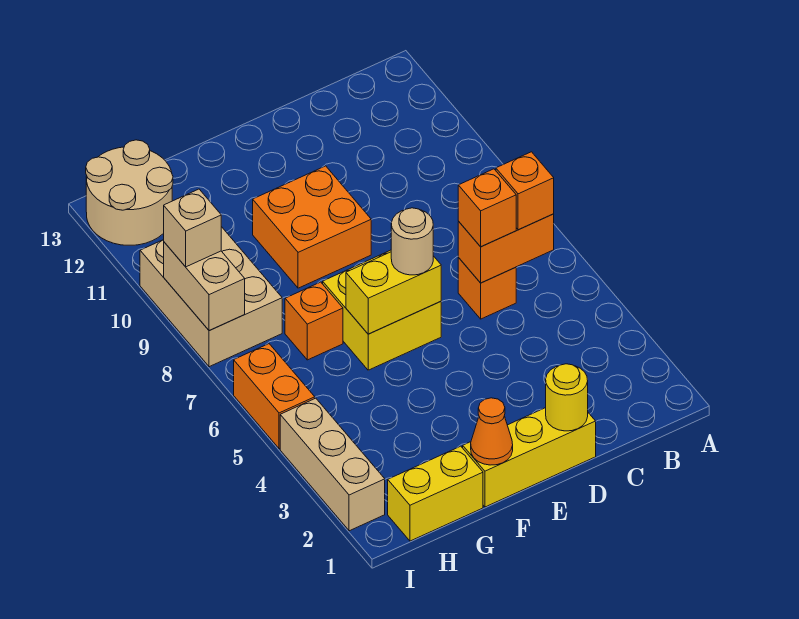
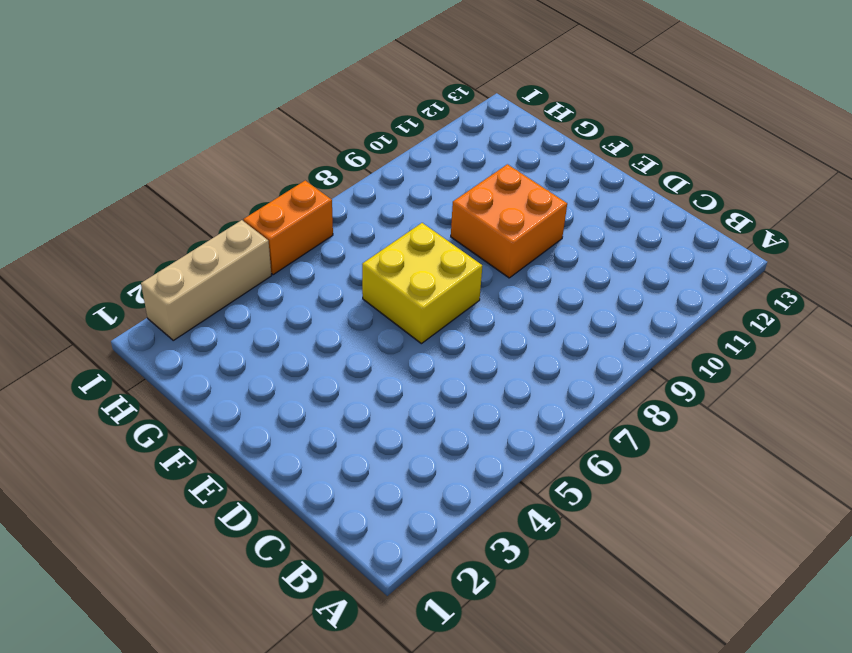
none -> orange 1x1 brick [458,258,516,319]
none -> yellow 1x3 brick [463,408,596,507]
none -> yellow 1x2 brick [388,446,483,541]

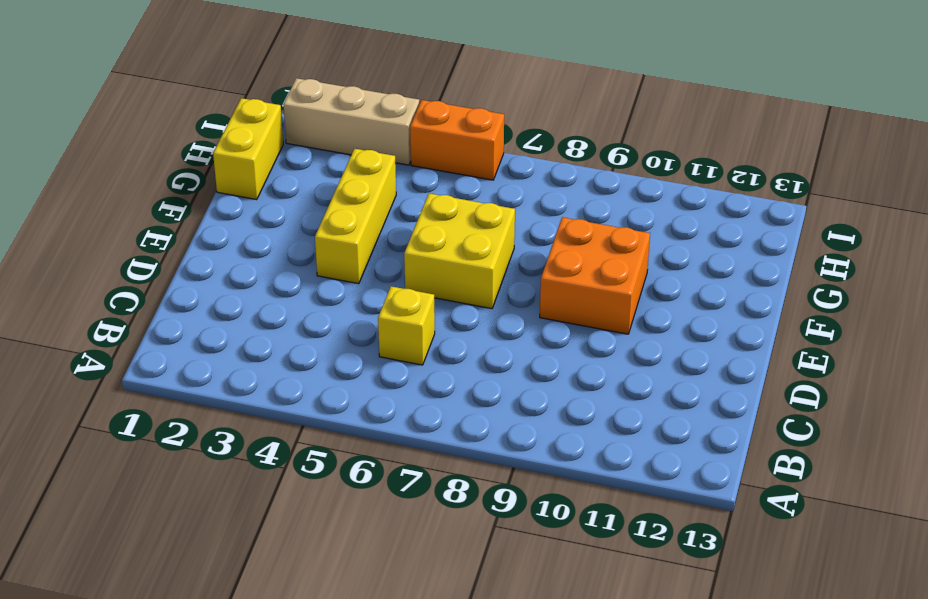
yellow 1x1 brick [378,286,435,365] -> orange 1x1 brick [458,258,516,319]
yellow 1x3 brick [315,149,396,284] -> yellow 1x3 brick moved to [463,408,596,507]
none -> orange 1x1 brick [285,282,343,360]
none -> tan 2x3 brick [140,227,282,367]
none -> tan 2x2 round brick [86,140,173,245]

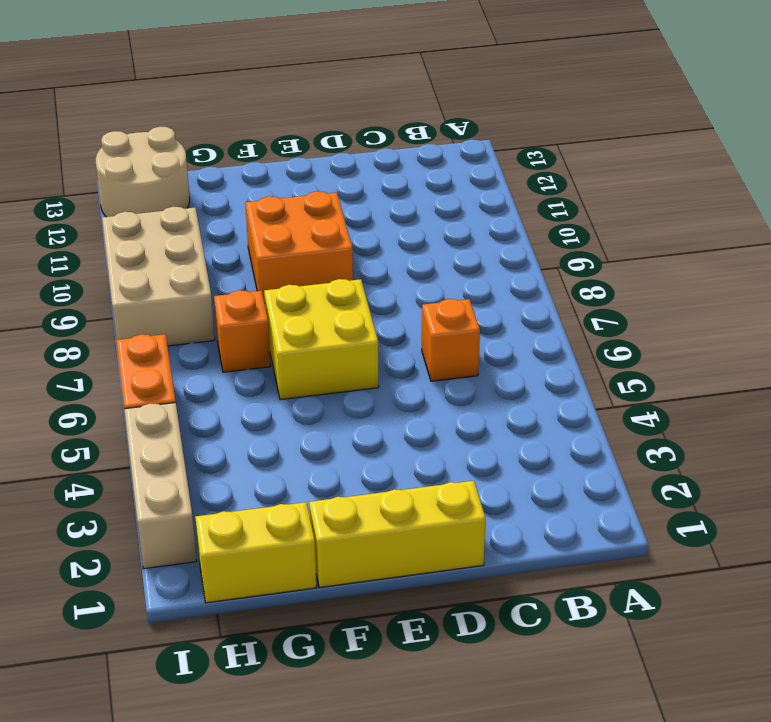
none -> orange 1x2 brick [458,214,554,283]
none -> yellow 1x1 round brick [546,364,588,431]
none -> yellow 1x2 brick [346,252,441,334]

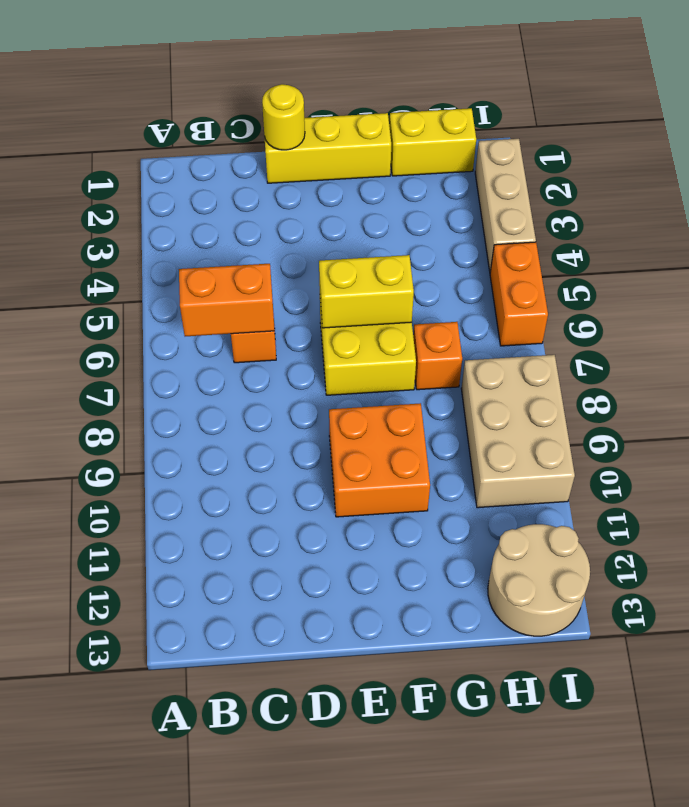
none -> orange 1x1 cone [471,398,513,465]
none -> tan 1x2 brick [164,242,245,331]
none -> orange 1x1 brick [496,152,554,230]

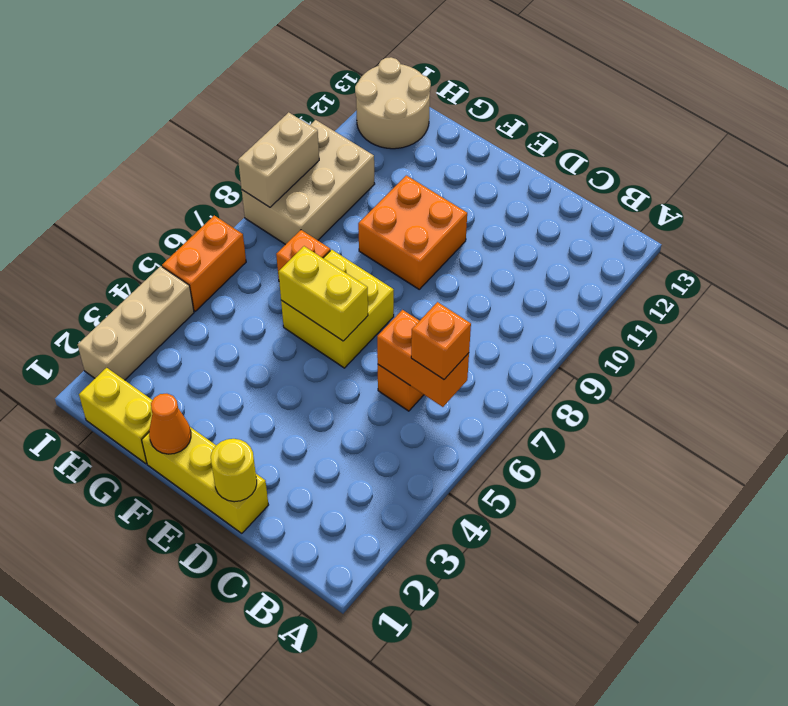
none -> orange 1x1 brick [458,169,516,247]
none -> tan 1x1 round brick [391,208,433,275]
none -> tan 1x1 brick [164,189,221,267]

